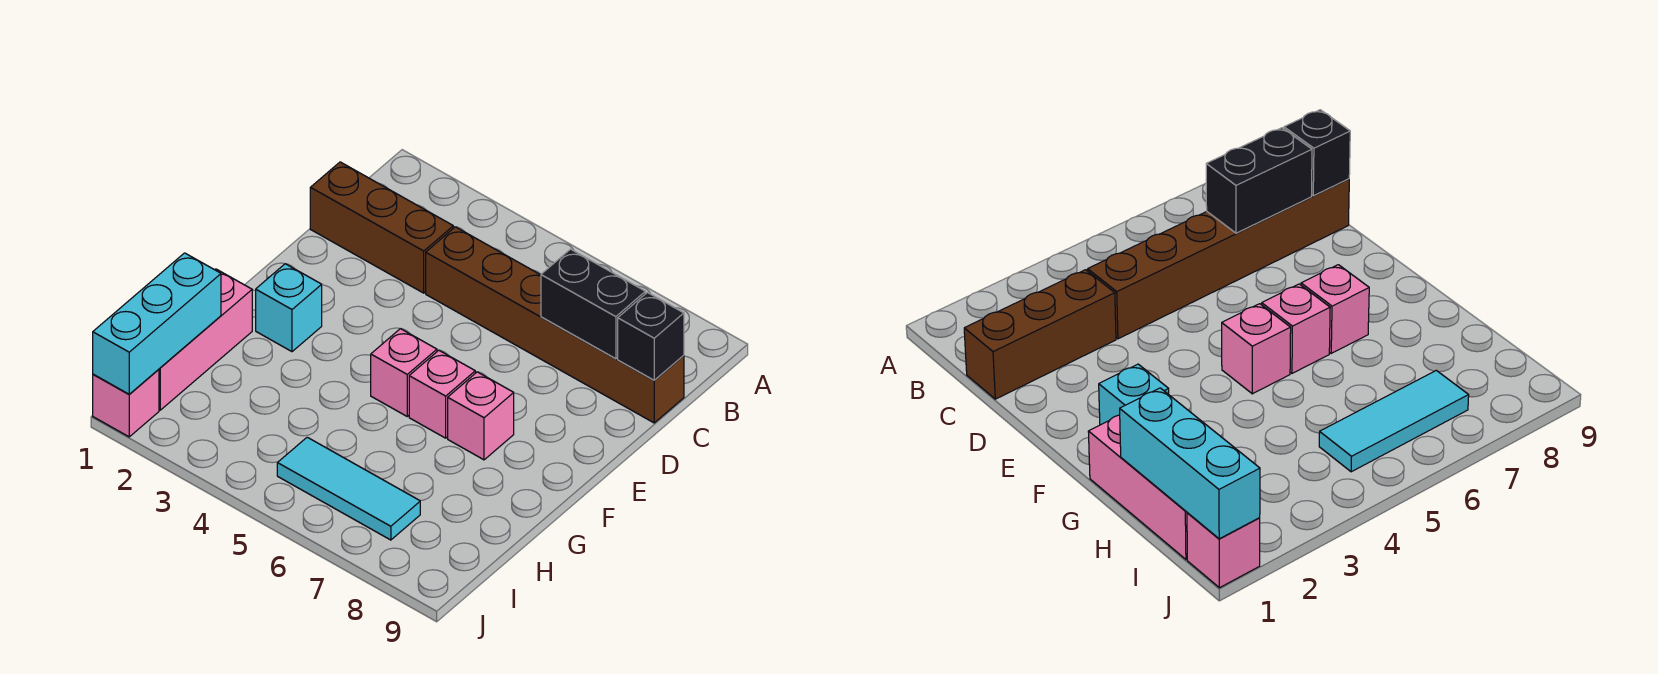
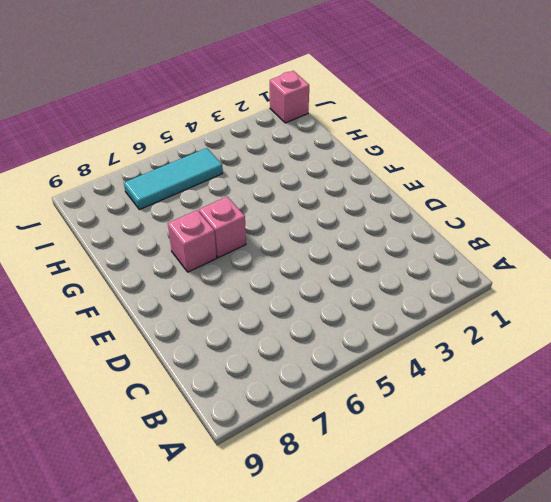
none -> brown 1x3 brick [310,162,453,293]
none -> brown 1x6 brick [426,227,684,423]
none -> cyan 1x1 brick [256,264,322,352]

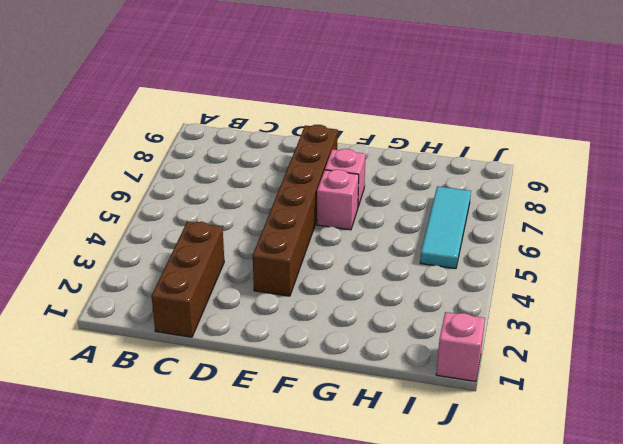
brown 1x6 brick [253,125,338,296] -> brown 1x6 brick moved to [426,227,684,423]
none -> cyan 1x1 brick [256,264,322,352]
none -> pink 1x1 brick [371,329,437,416]
none -> pink 1x3 brick [159,269,252,410]

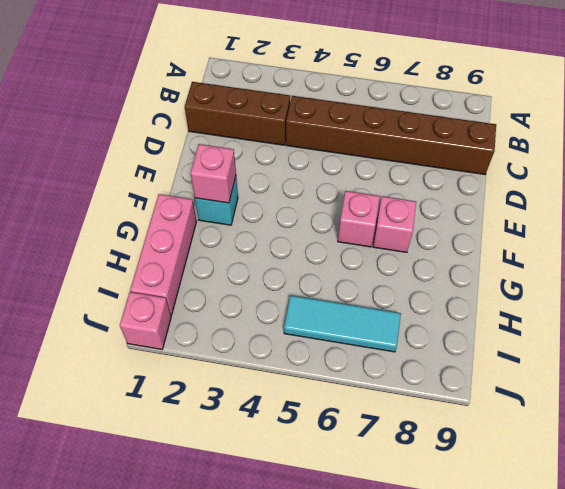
pink 1x1 brick [190,144,236,203] -> pink 1x1 brick moved to [371,329,437,416]
none -> black 1x2 brick [541,249,645,359]
none -> black 1x1 brick [618,292,684,380]
none -> cyan 1x3 brick [93,253,221,394]

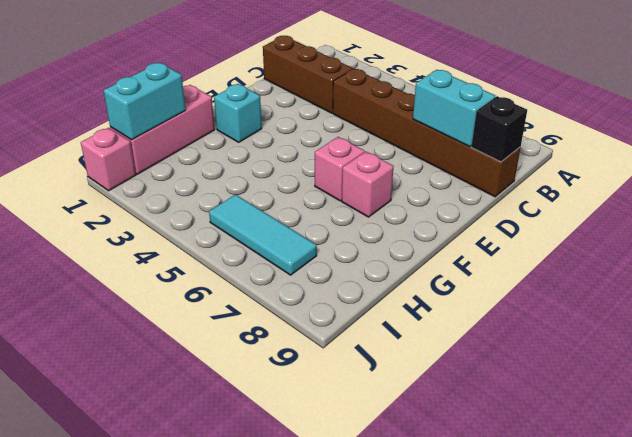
cyan 1x2 brick [413,70,495,147] -> black 1x2 brick [541,249,645,359]
cyan 1x2 brick [103,63,186,140] -> cyan 1x3 brick [93,253,221,394]
none -> pink 1x1 brick [371,329,437,416]

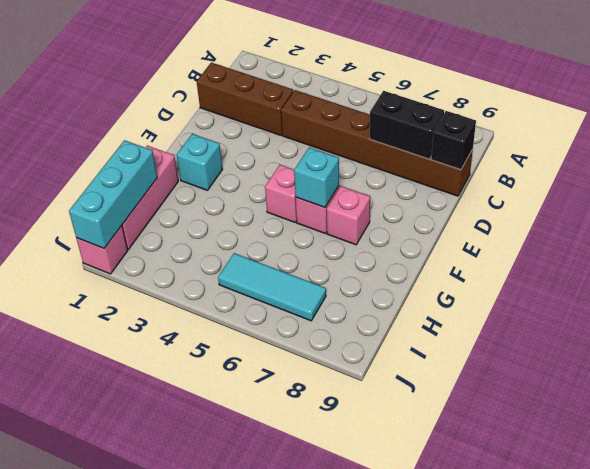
cyan 1x1 brick [294,147,339,208] -> none

